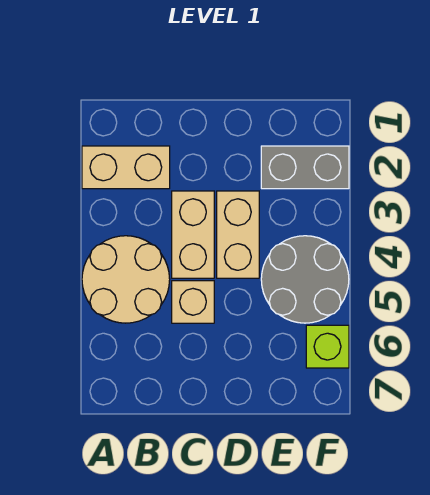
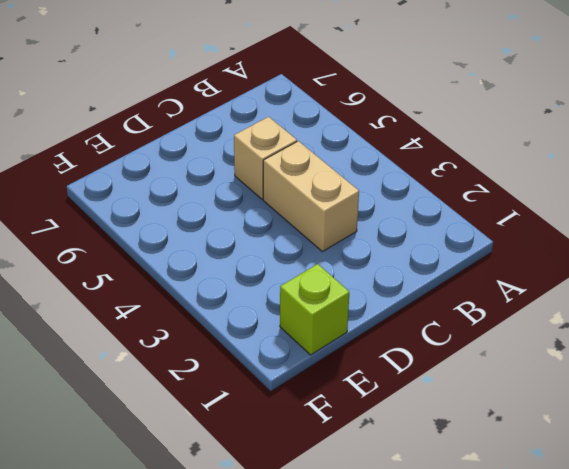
lime 1x1 brick [280,264,349,355] -> lime 1x1 brick moved to [306,325,349,368]
none -> tan 1x2 brick [82,146,170,189]
none -> tan 2x2 round brick [82,236,170,323]

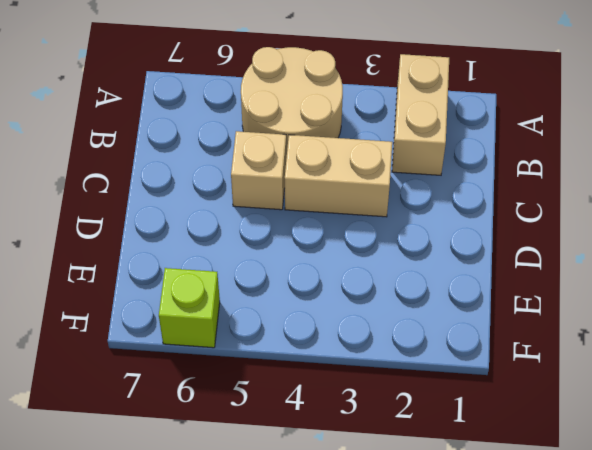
none -> tan 1x2 brick [217,191,259,278]
none -> grey 1x2 brick [261,146,349,189]

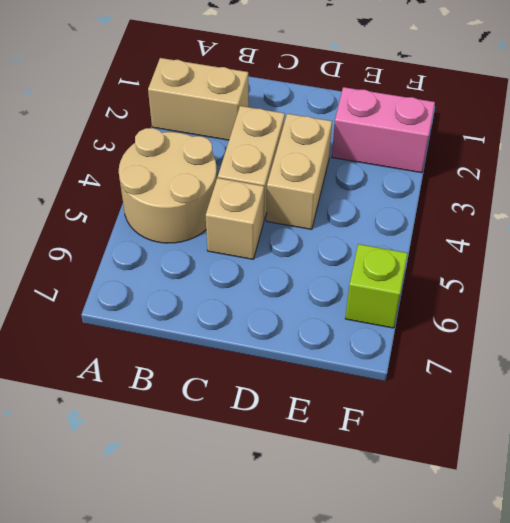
pink 1x2 brick [332,87,435,173] -> grey 1x2 brick [261,146,349,189]
none -> grey 2x2 round brick [261,236,349,323]

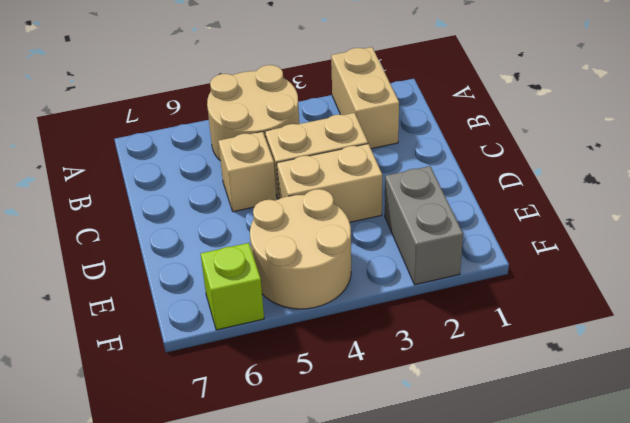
tan 2x2 round brick [250,189,351,309] -> grey 2x2 round brick [261,236,349,323]

